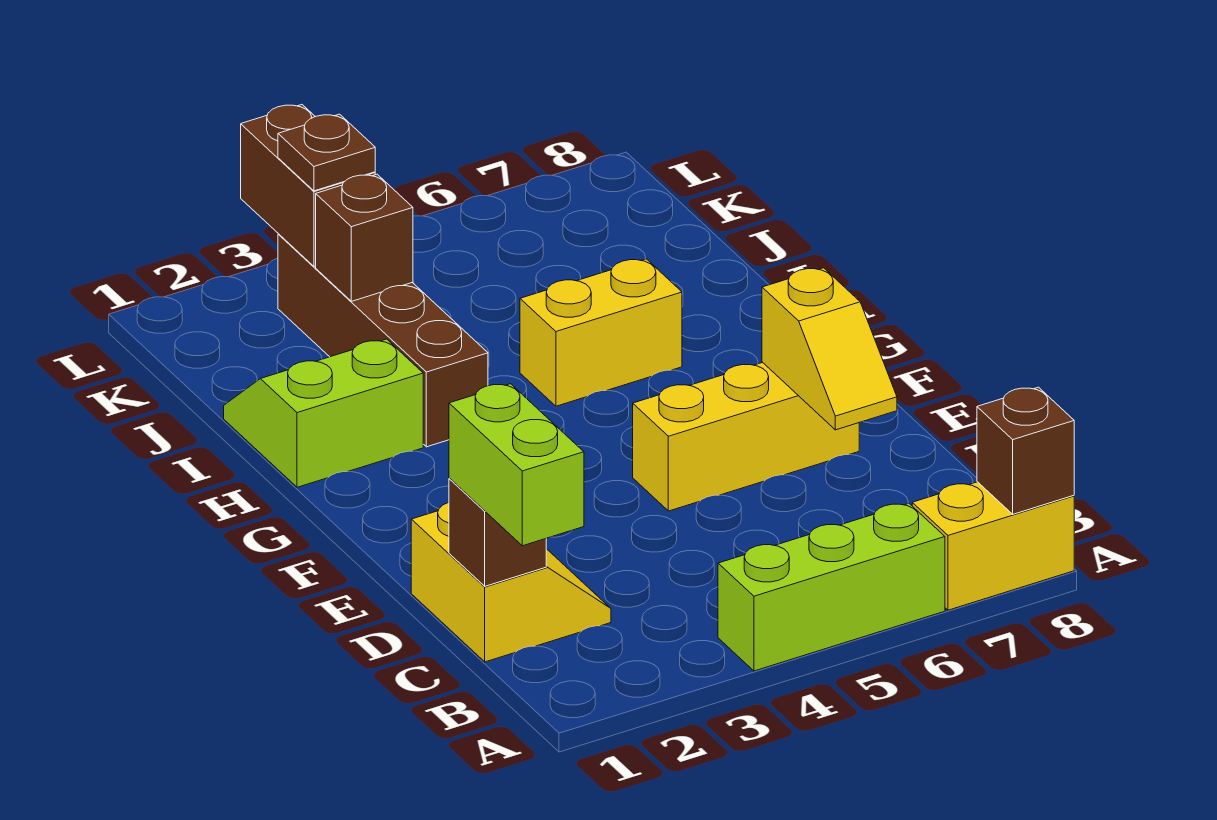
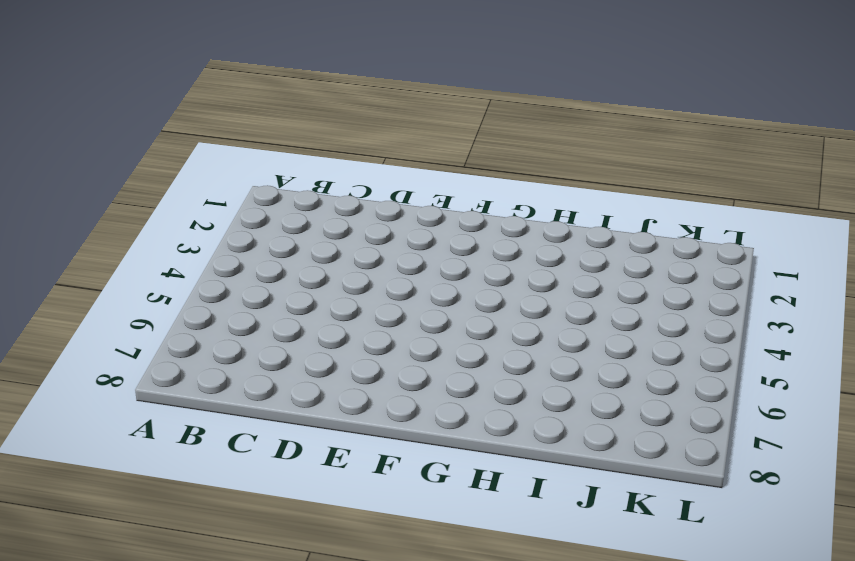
none -> lime 1x3 brick [718,503,945,671]
none -> yellow 1x2 brick [912,482,1074,610]
none -> yellow 2x2 slope [411,502,611,662]

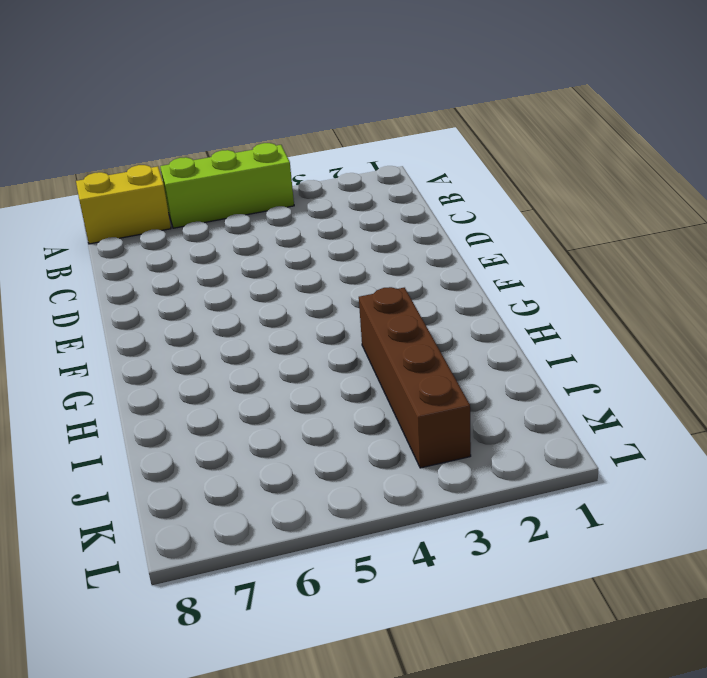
none -> yellow 2x2 slope [411,502,611,662]
none -> yellow 1x3 brick [633,363,859,511]
none -> lime 2x2 slope [224,339,423,487]

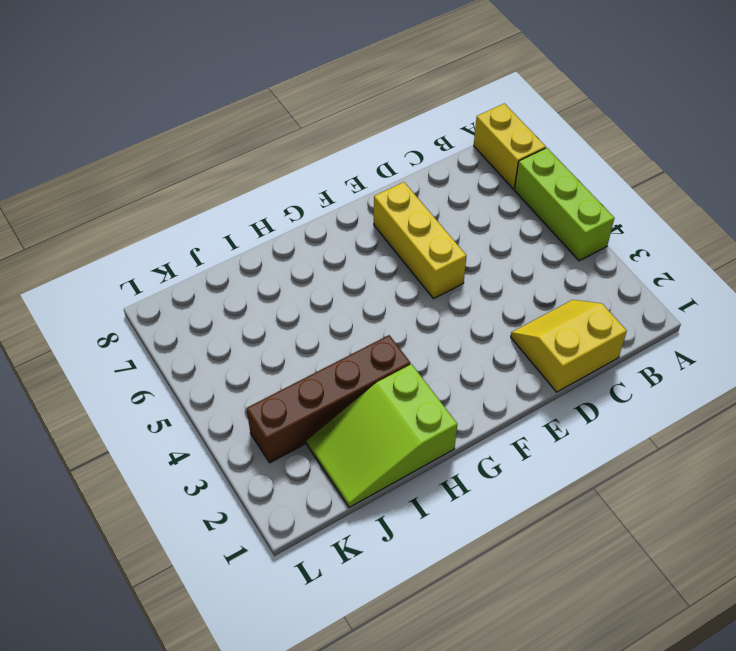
lime 2x3 slope [307,364,457,508] -> lime 2x2 slope [224,339,423,487]
none -> yellow 1x2 brick [520,259,682,406]
none -> brown 1x1 brick [977,387,1074,514]
none -> brown 1x1 brick [449,478,546,586]

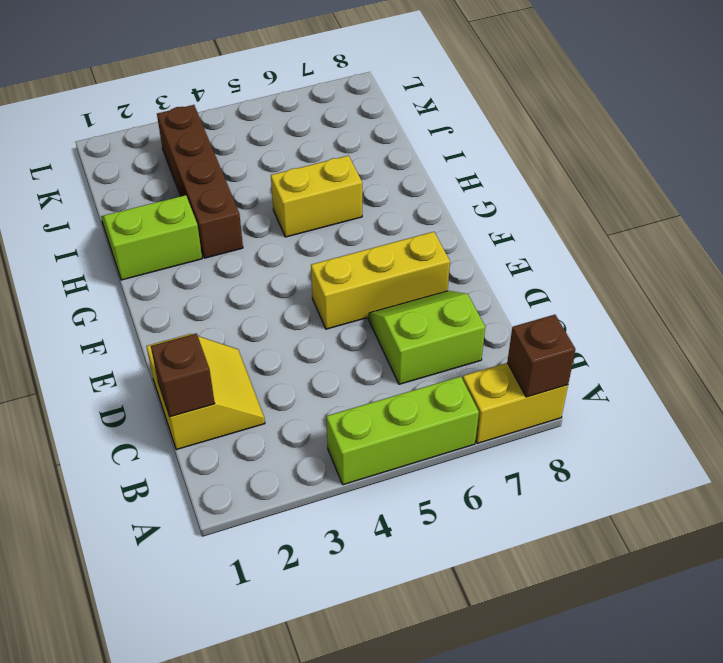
lime 2x2 slope [368,291,485,384] -> none
none -> yellow 1x2 slope [762,268,897,430]
none -> brown 1x1 brick [316,174,413,301]
none -> brown 1x2 brick [241,105,375,266]

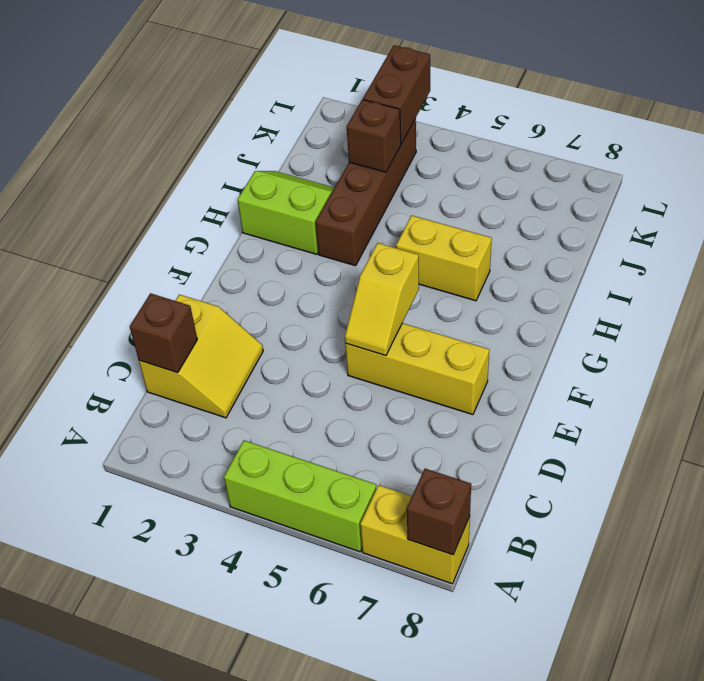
yellow 1x2 slope [345,243,419,356] -> yellow 1x2 slope moved to [762,268,897,430]
none -> lime 1x2 brick [449,384,584,546]
none -> brown 1x1 plate [278,114,375,191]

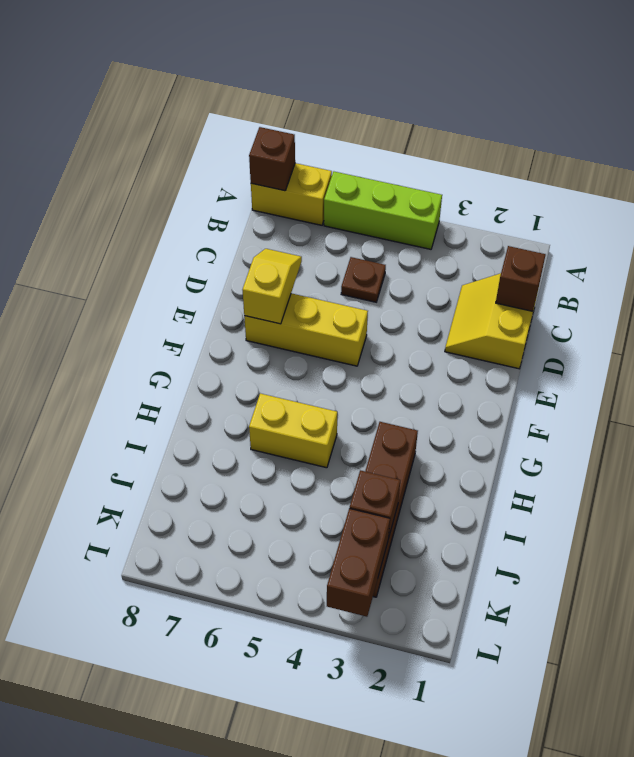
brown 1x1 plate [341,257,386,302] -> brown 1x1 plate moved to [278,114,375,191]
none -> lime 2x2 slope [224,339,423,487]
none -> lime 1x2 brick [449,384,584,546]

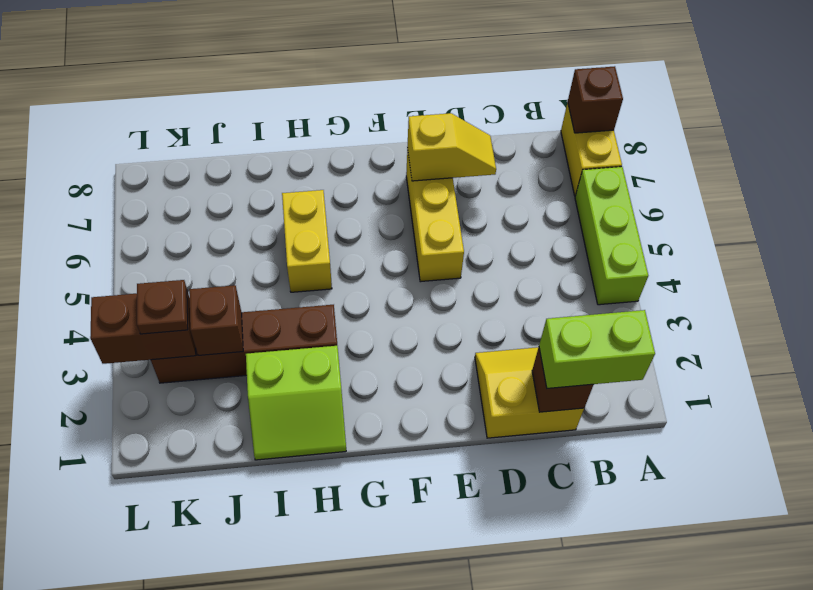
lime 2x2 slope [246,346,346,460] -> lime 2x2 slope turned to [224,339,423,487]

